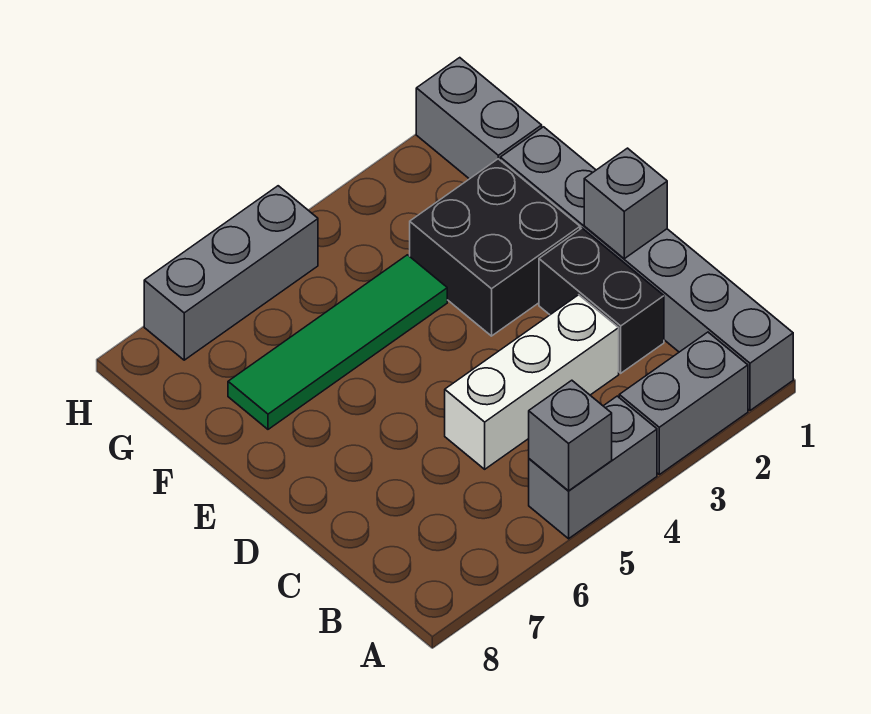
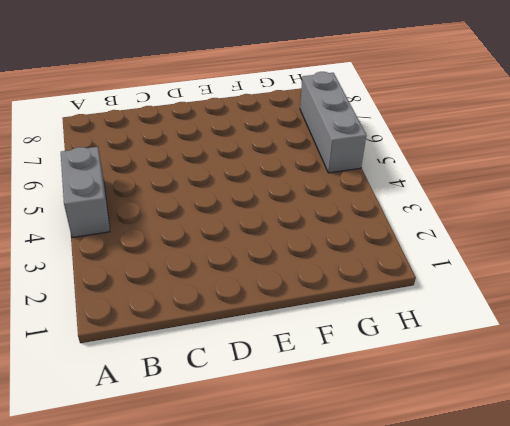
none -> grey 1x6 brick [500,127,793,410]
none -> grey 1x2 brick [619,332,748,474]

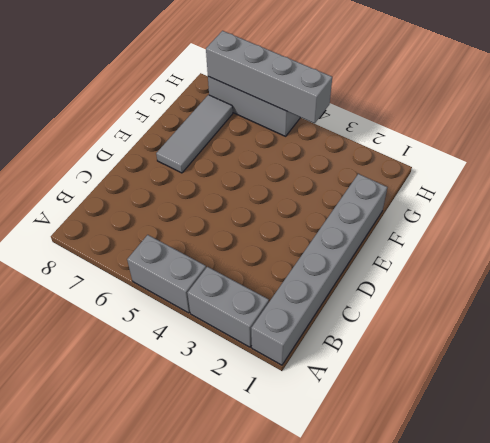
grey 1x3 tile [156,95,233,173] -> green 1x4 tile [228,255,447,429]
grey 1x4 brick [206,31,332,123] -> none
none -> black 1x2 brick [539,228,664,373]
none -> white 1x3 brick [445,295,619,469]

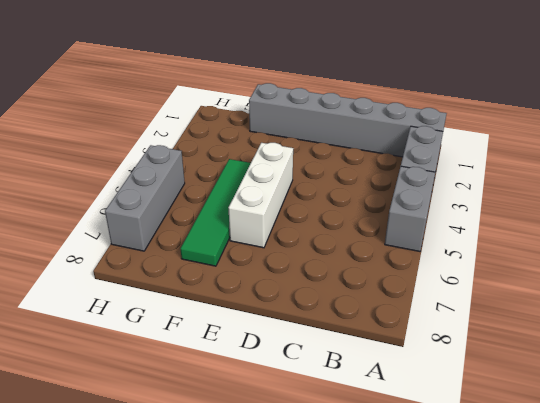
white 1x3 brick [229,143,293,248] -> white 1x3 brick moved to [445,295,619,469]
none -> black 1x2 brick [539,228,664,373]
none -> black 2x2 brick [410,159,580,336]

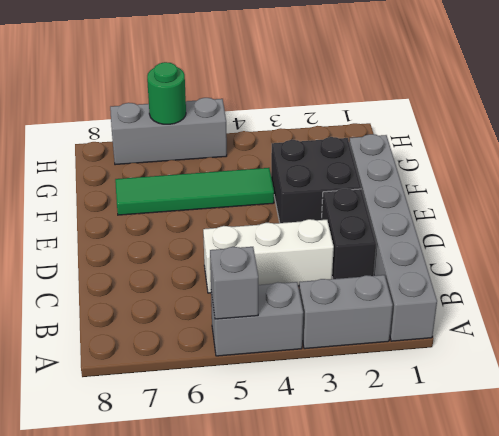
green 1x1 round brick [147,62,186,124] -> none
none -> grey 1x2 brick [416,58,542,179]
none -> grey 1x1 brick [584,148,667,259]

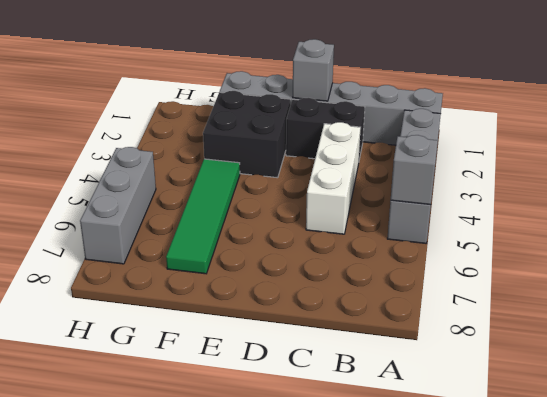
none -> grey 1x2 brick [416,58,542,179]

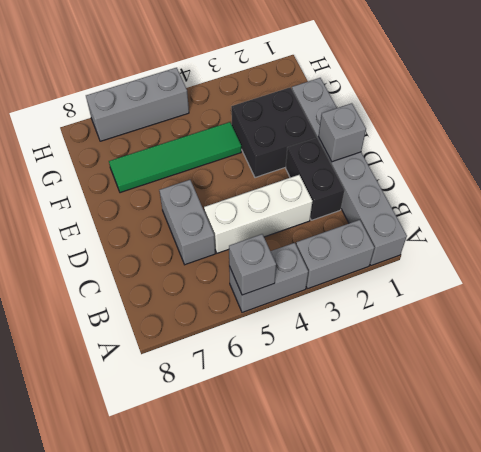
grey 1x2 brick [159,180,215,265] -> grey 1x2 brick moved to [416,58,542,179]

